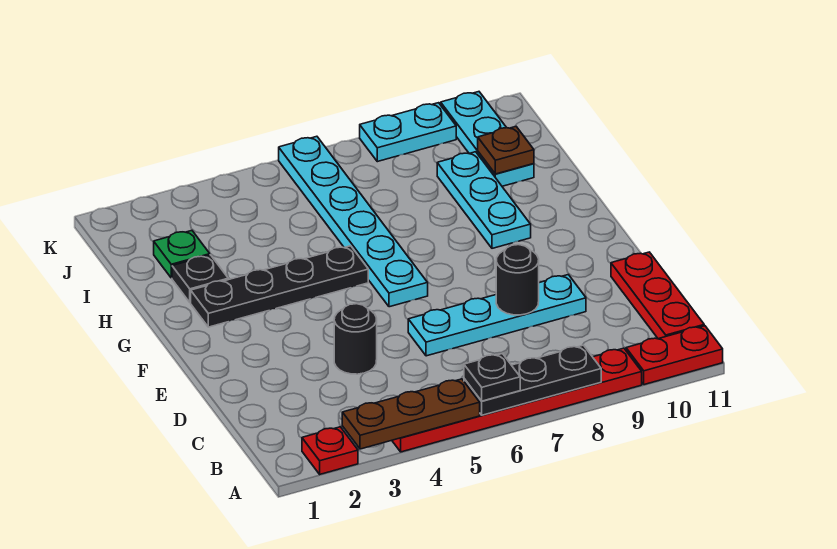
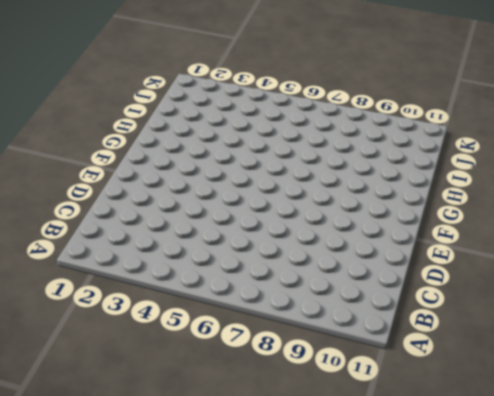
none -> red 1x1 plate [302,427,358,474]
none -> red 1x6 plate [392,348,642,452]
none -> red 1x2 plate [626,326,723,385]

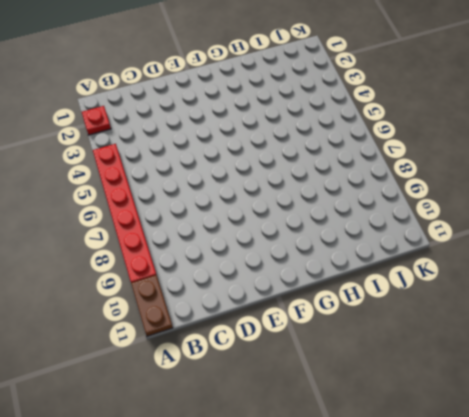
brown 1x2 plate [131,275,173,336] -> red 1x2 plate [626,326,723,385]
none -> red 1x3 plate [611,252,704,339]
none -> black 1x1 round brick [334,304,377,374]
none -> cyan 1x4 plate [408,275,586,356]

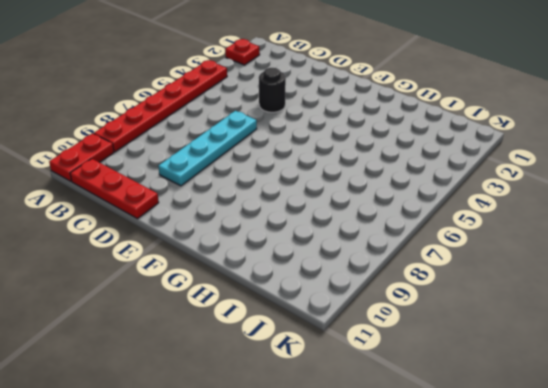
none -> cyan 1x6 plate [279,136,428,307]
none -> black 1x4 plate [191,246,368,327]
none -> cyan 1x3 plate [437,152,531,248]

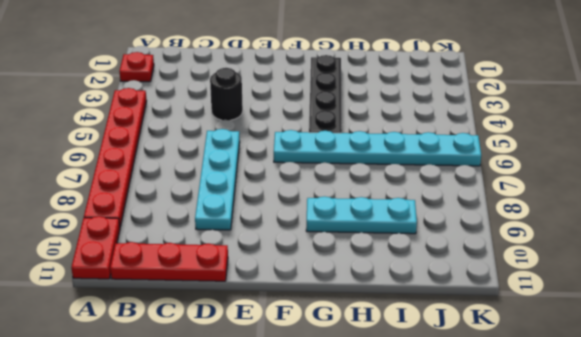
none -> black 1x1 plate [172,255,228,303]
none -> green 1x1 plate [154,231,210,278]
none -> cyan 1x3 plate [441,92,534,186]

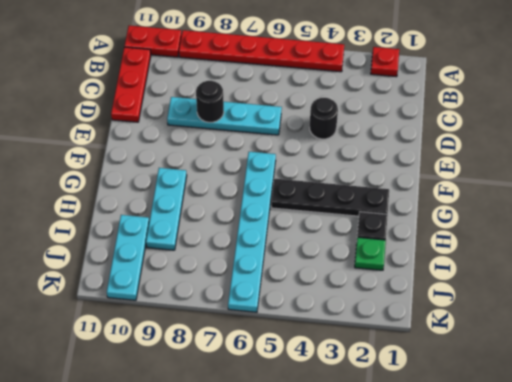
none -> cyan 1x2 plate [360,103,456,162]
none -> brown 1x3 plate [342,379,480,449]
none -> black 1x3 plate [464,345,601,415]

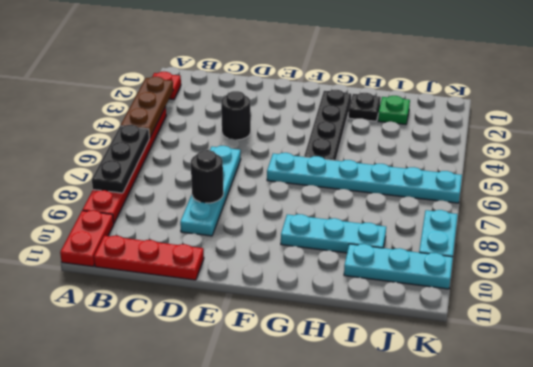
none -> brown 1x1 plate [478,126,534,174]
none -> black 1x1 plate [464,354,520,401]

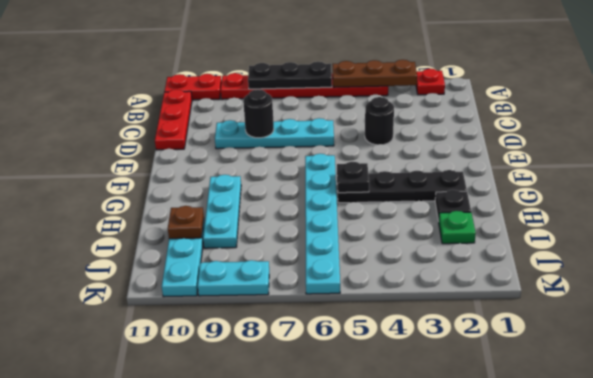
black 1x1 plate [337,162,369,193] -> black 1x1 plate moved to [464,354,520,401]

